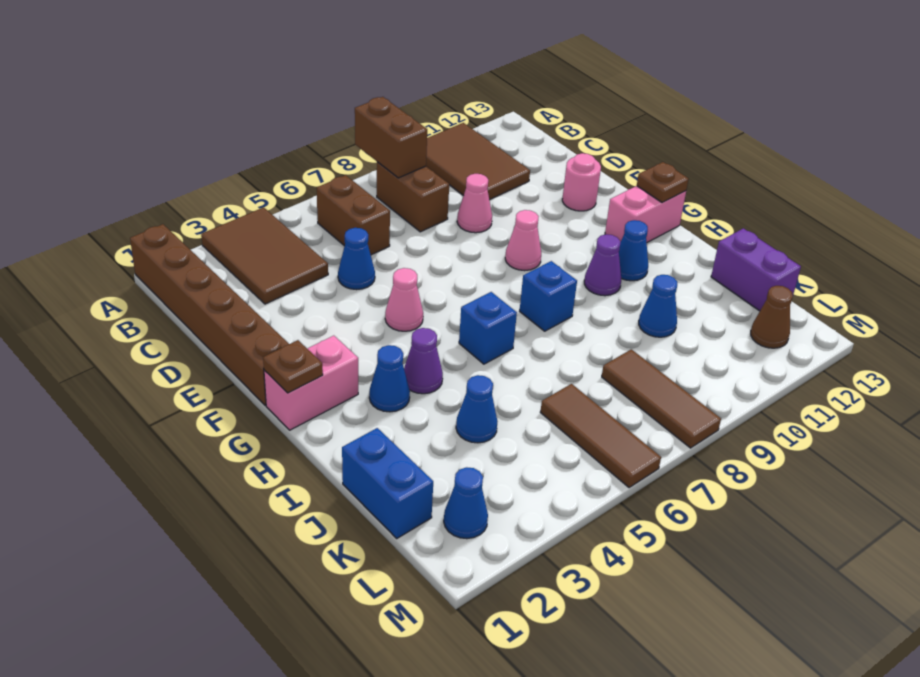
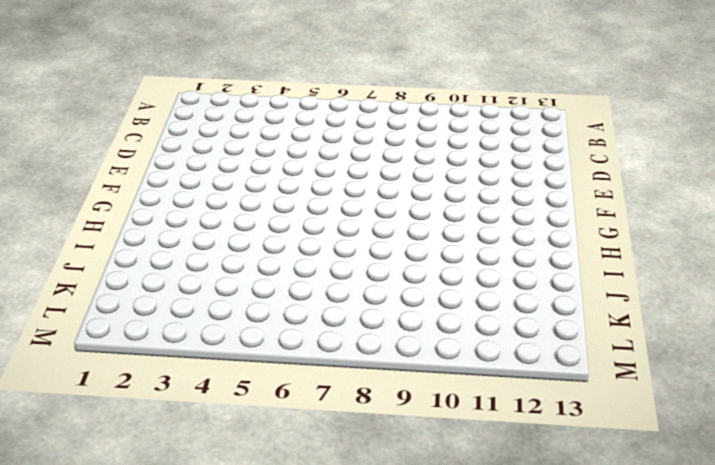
none -> brown 1x6 brick [130,224,289,406]
none -> brown 2x3 tile [201,207,328,304]
none -> brown 2x3 tile [426,123,530,200]

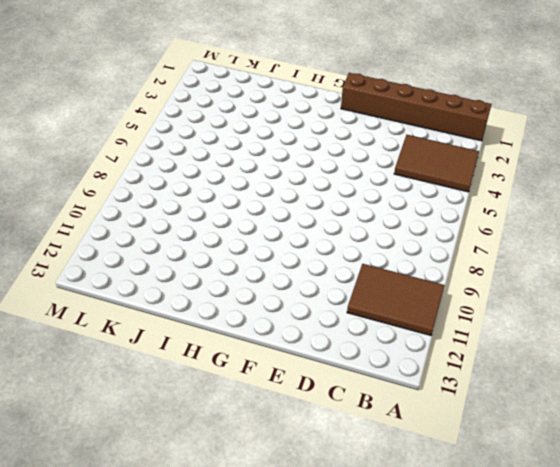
none -> brown 1x2 brick [317,175,390,255]
none -> brown 1x2 brick [377,162,449,232]
none -> blue 1x1 cone [338,228,375,290]

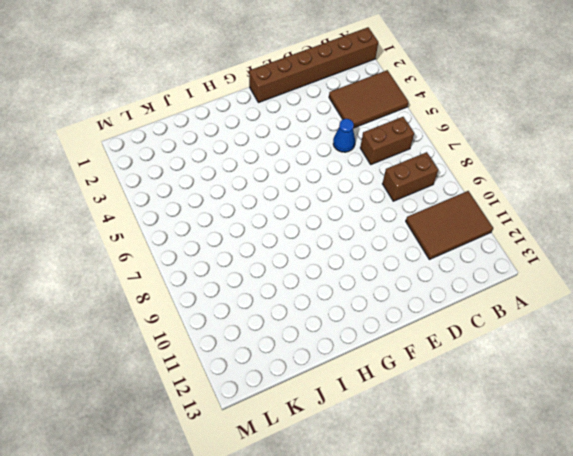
none -> pink 1x1 cone [457,174,492,233]
none -> pink 1x1 round brick [562,153,601,211]
none -> pink 1x1 cone [385,268,423,331]

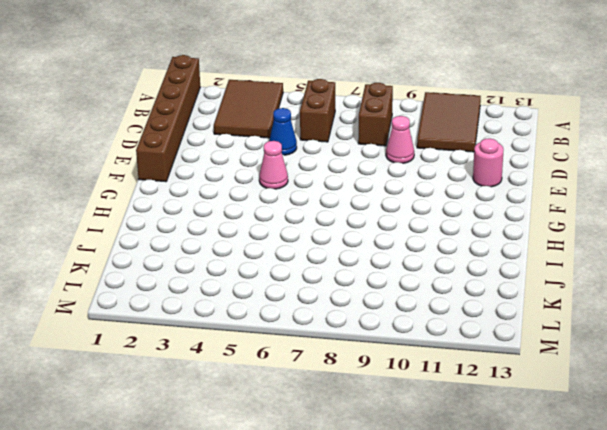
none -> pink 1x1 cone [505,210,541,271]
none -> pink 1x2 brick [264,336,358,430]
none -> pink 1x2 brick [605,186,686,243]

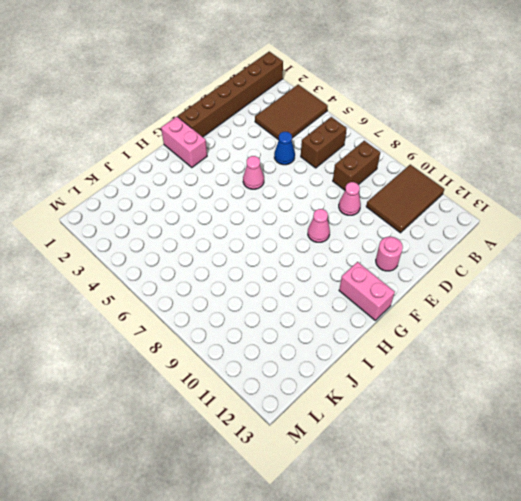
none -> blue 1x1 cone [369,345,410,412]
none -> purple 1x1 cone [404,328,443,394]
none -> blue 1x1 brick [459,292,517,364]

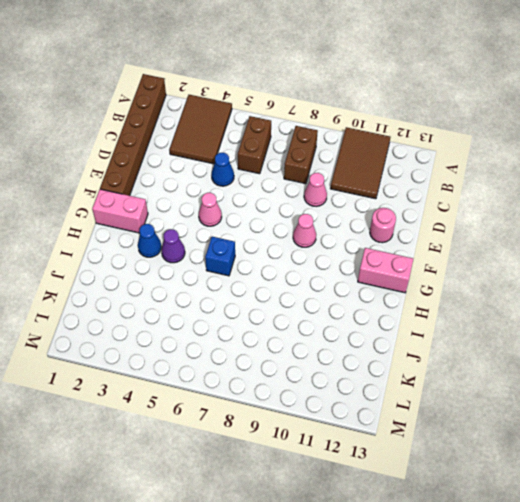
none -> blue 1x1 brick [520,261,577,331]
none -> purple 1x1 cone [584,234,621,296]
none -> blue 1x1 cone [619,220,648,281]

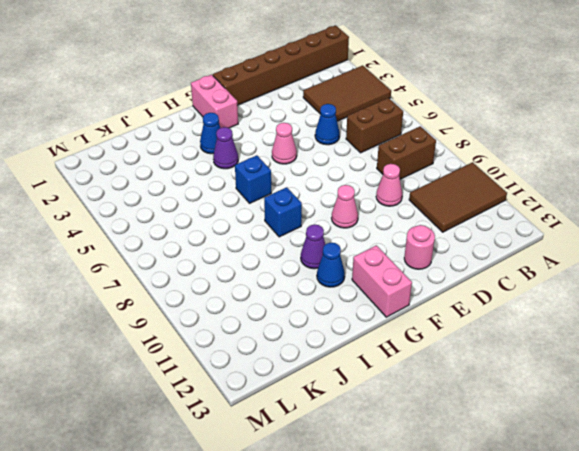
none -> blue 1x2 brick [342,428,433,538]
none -> blue 1x1 cone [456,375,498,443]
none -> blue 1x1 cone [639,275,677,337]

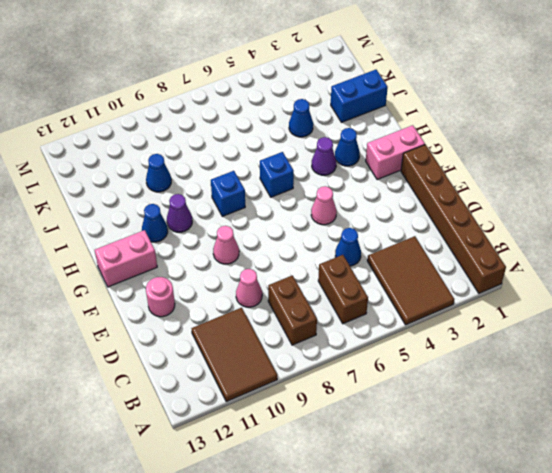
blue 1x2 brick [331,70,388,122] -> blue 1x2 brick turned to [342,428,433,538]
none -> purple 1x2 brick [711,228,801,311]
none -> brown 1x3 tile [540,384,661,488]
none -> brown 1x3 tile [602,349,721,448]

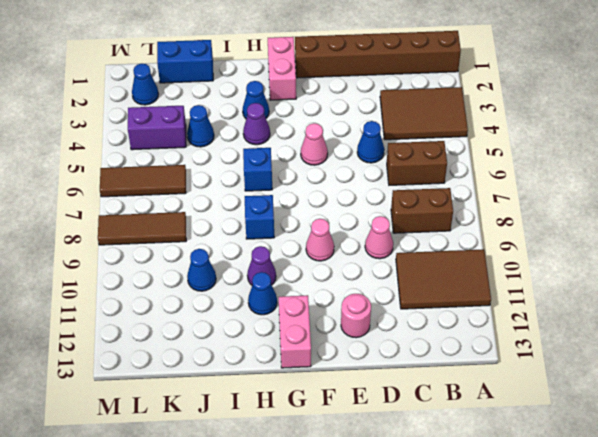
purple 1x2 brick [128,106,186,150] -> purple 1x2 brick moved to [711,228,801,311]
none -> brown 1x1 cone [751,286,793,348]
none -> brown 1x2 brick [355,97,427,178]
none -> brown 1x1 plate [263,340,323,393]

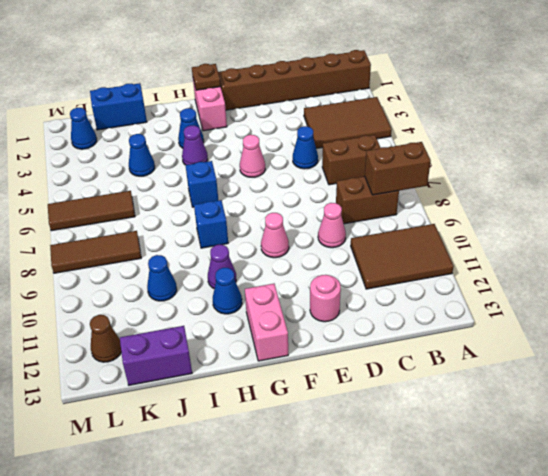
none -> brown 1x1 plate [637,162,689,203]

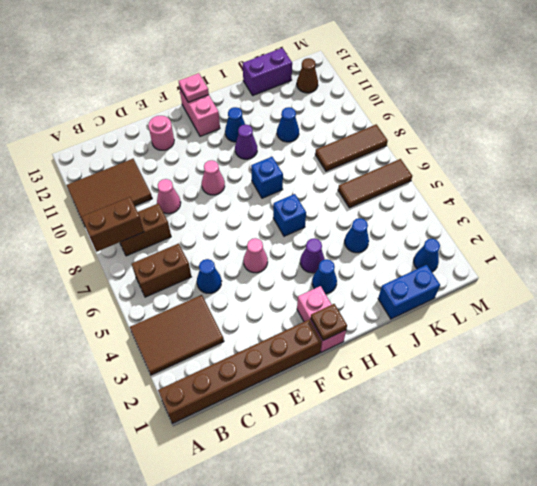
pink 1x1 plate [179,73,209,102] -> brown 1x1 plate [637,162,689,203]

